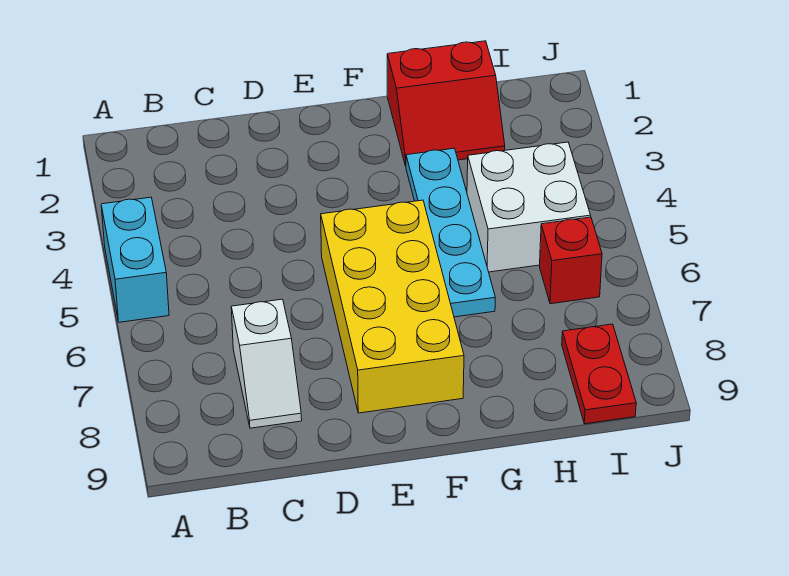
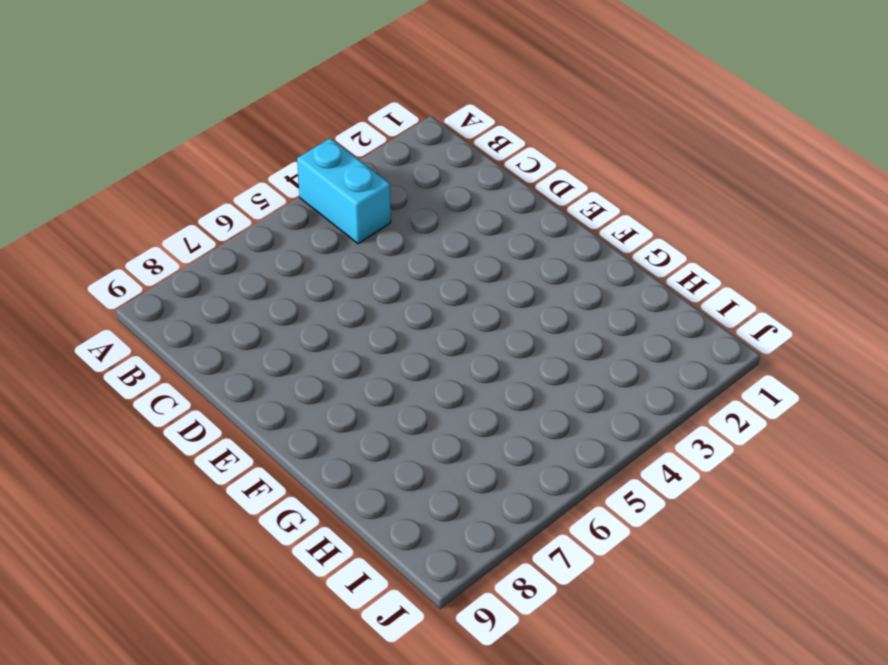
cyan 1x2 brick [297,138,391,244] -> cyan 1x2 brick turned to [101,197,169,322]
none -> white 1x2 slope [231,299,302,428]
none -> yellow 2x4 brick [321,200,464,413]

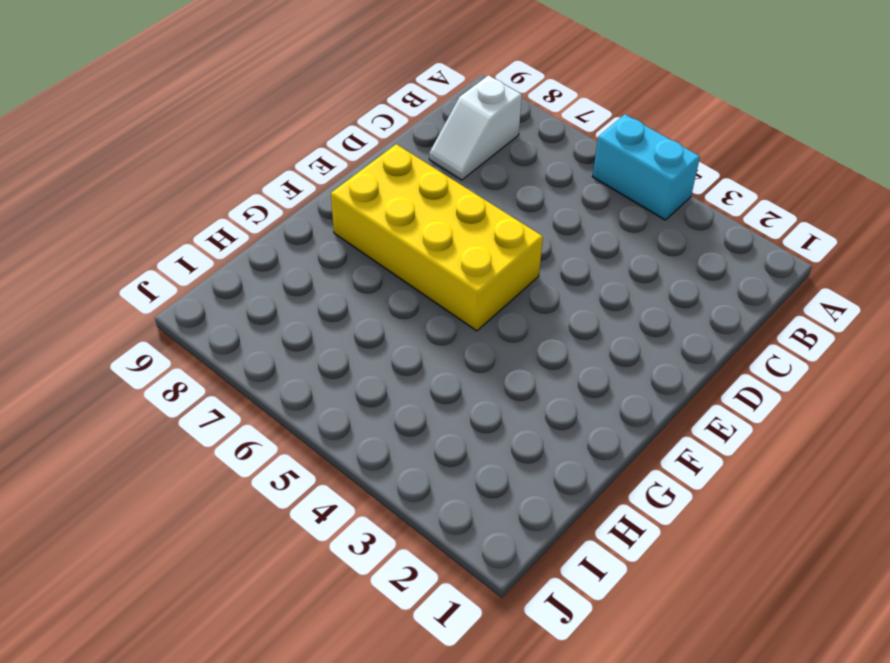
white 1x2 slope [429,75,522,180] -> white 1x2 slope turned to [231,299,302,428]
none -> red 2x2 slope [387,41,505,166]
none -> cyan 1x4 plate [406,148,495,317]

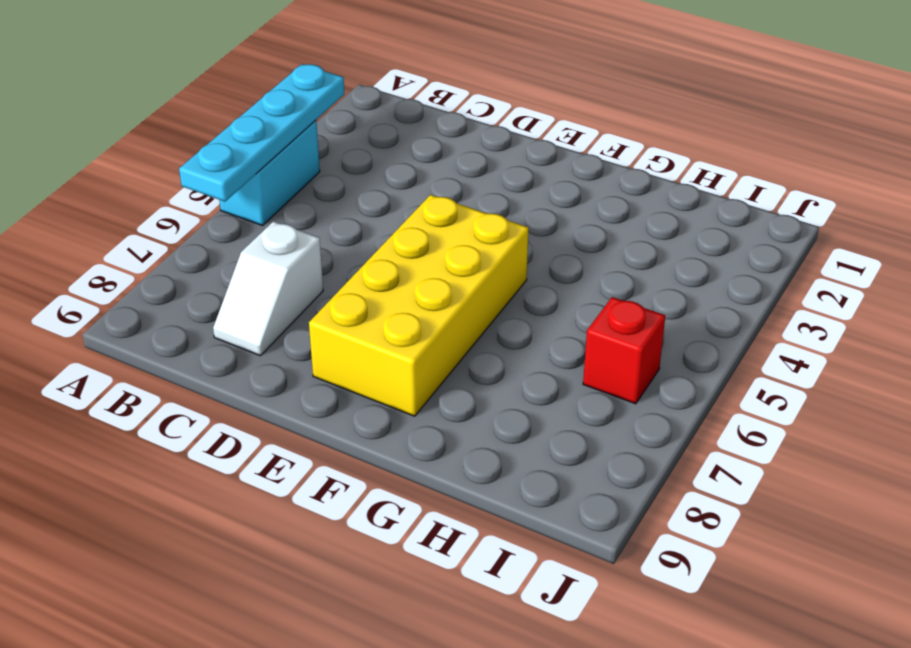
cyan 1x4 plate [179,64,344,202] -> cyan 1x4 plate moved to [406,148,495,317]
none -> red 2x2 slope [387,41,505,166]
none -> white 2x2 brick [467,142,591,272]

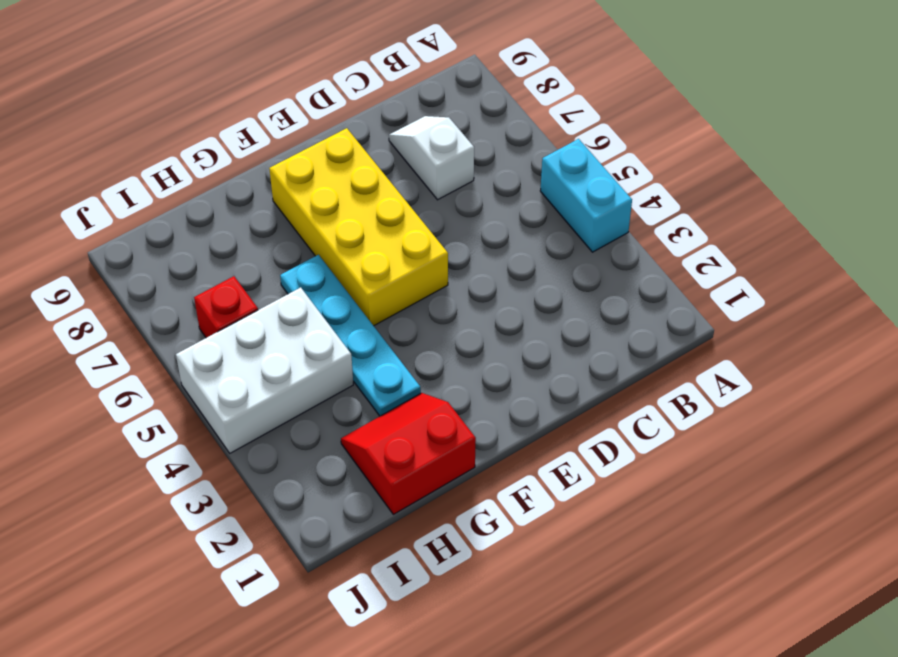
white 2x3 brick [176,287,353,453] -> white 2x2 brick [467,142,591,272]
none -> red 1x2 plate [562,324,636,424]

